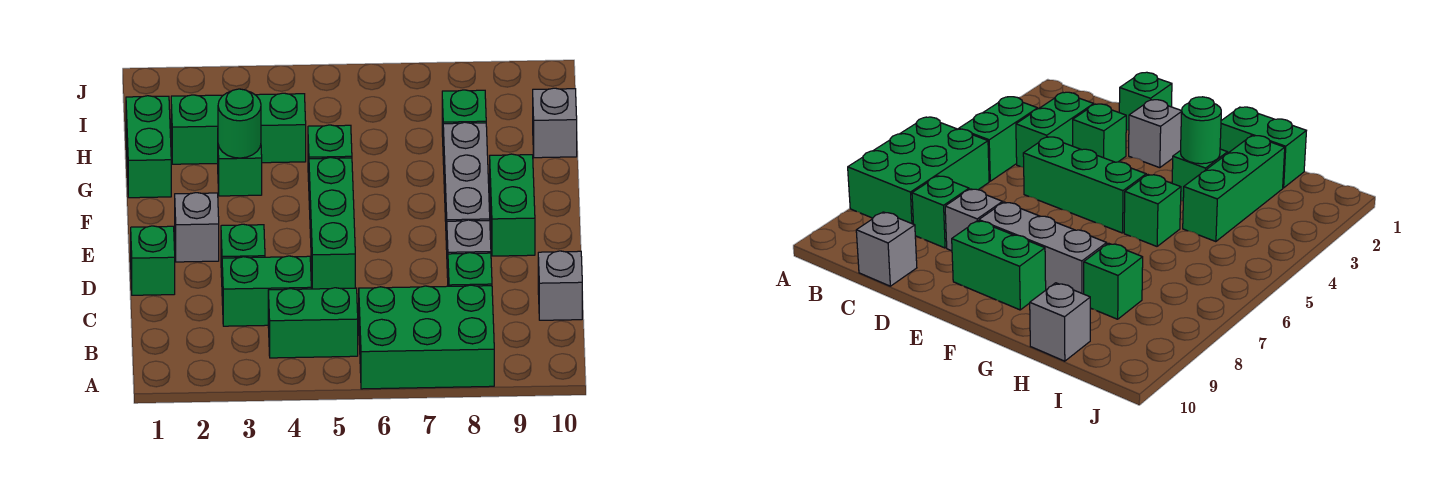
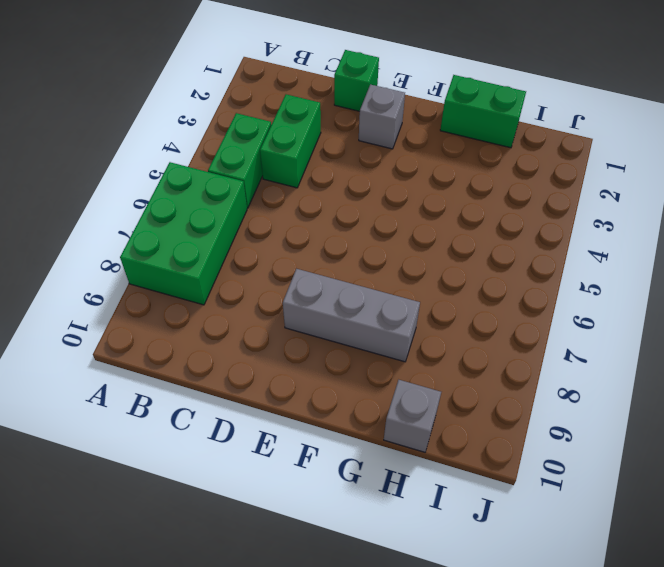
none -> green 1x1 brick [448,253,492,286]
none -> grey 1x1 brick [538,251,582,320]
none -> green 1x1 brick [221,224,265,277]

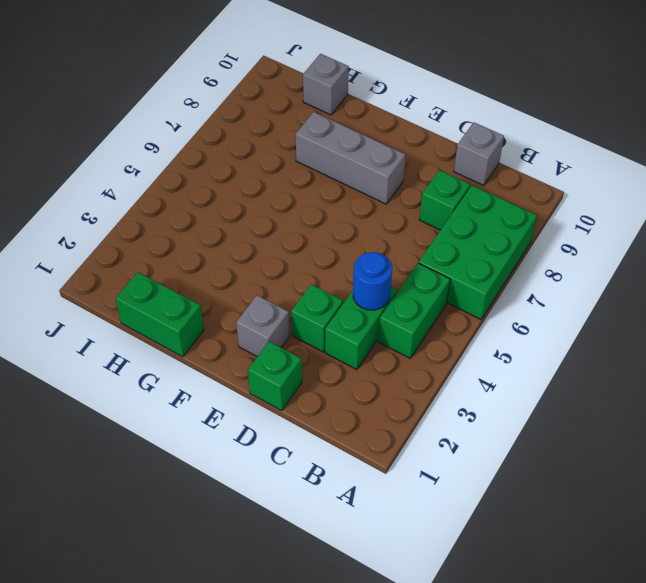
blue 1x1 round brick [353,252,392,310] -> none
none -> green 1x3 brick [309,157,355,289]
none -> grey 1x1 brick [447,220,491,278]
none -> green 1x2 brick [490,154,535,256]

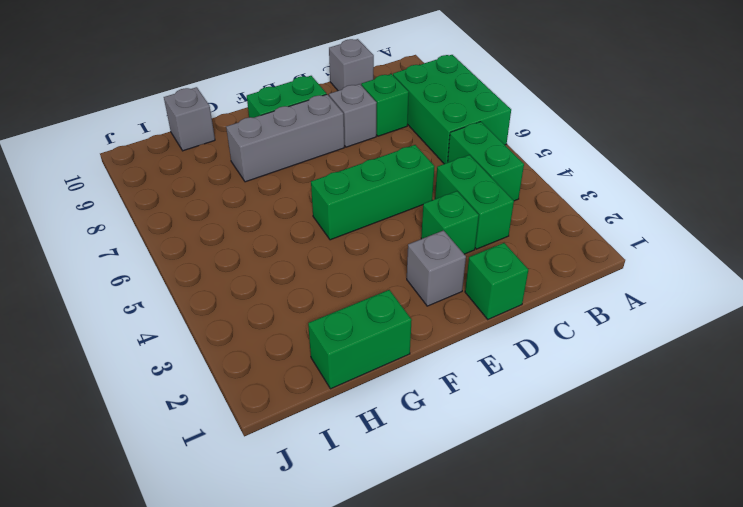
none -> green 1x1 brick [218,145,262,196]
none -> green 1x1 brick [308,125,352,182]
none -> green 1x3 brick [171,93,306,164]

